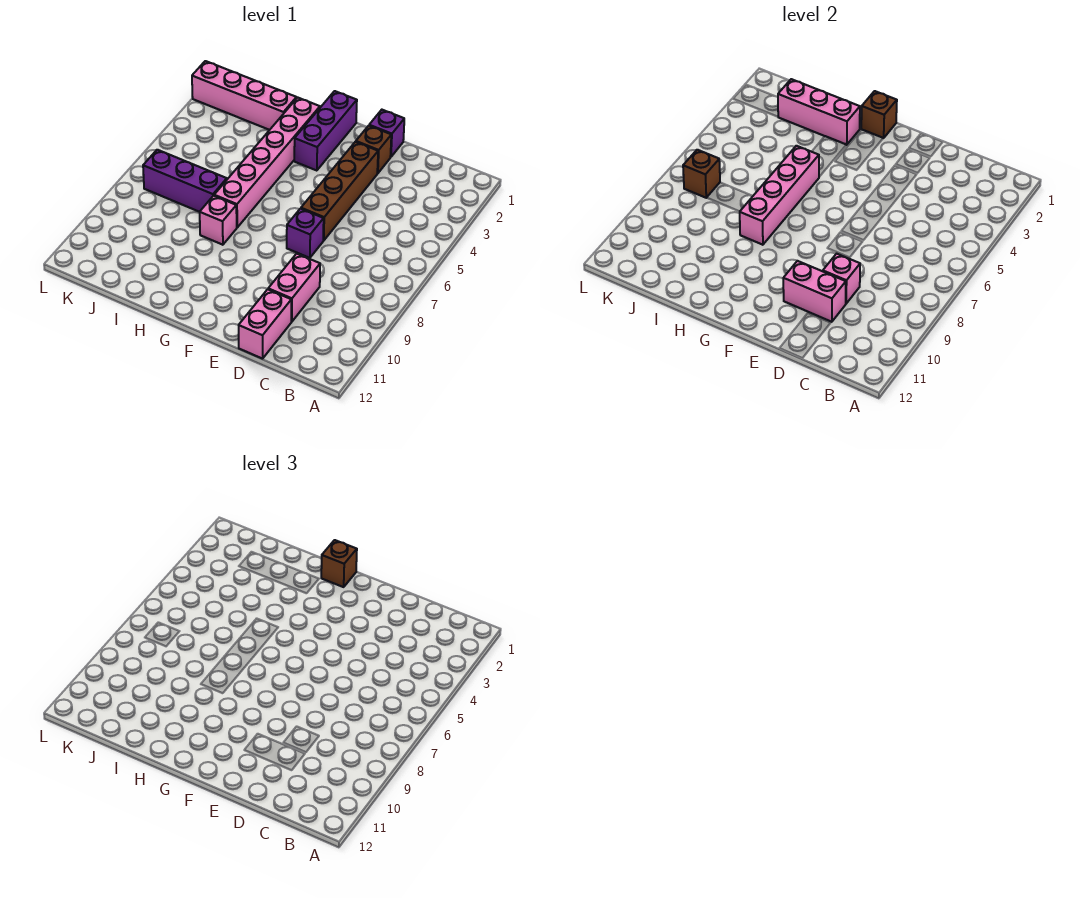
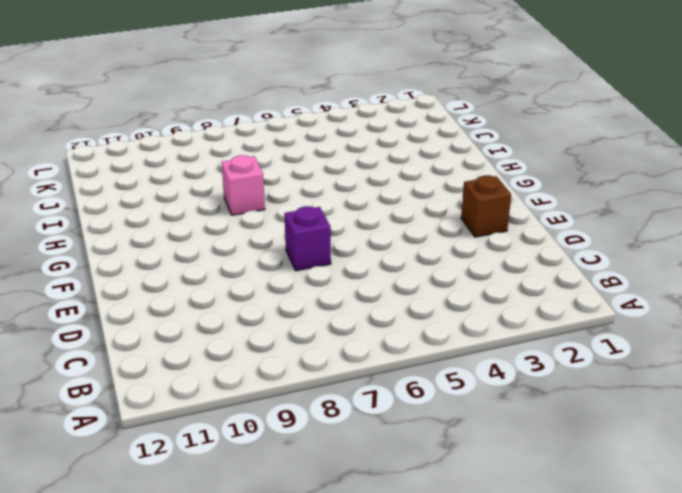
none -> pink 1x2 brick [268,254,320,322]
none -> pink 1x2 brick [239,289,291,359]
none -> purple 1x1 brick [369,110,404,157]

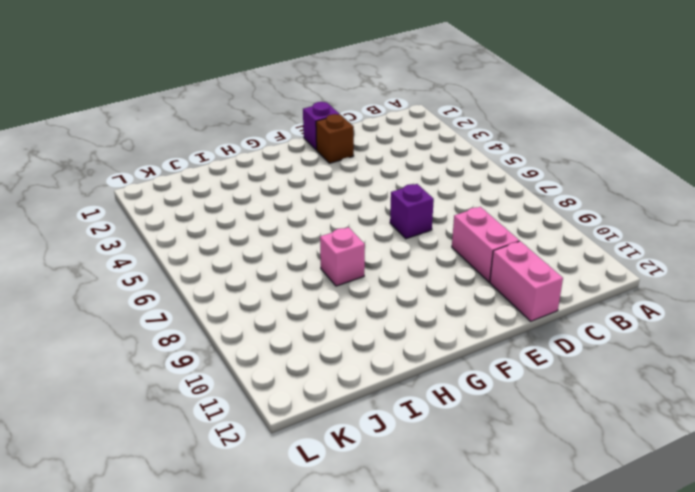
none -> brown 1x4 brick [301,142,378,241]
none -> purple 1x3 brick [294,91,357,171]
none -> pink 1x6 brick [214,98,320,227]

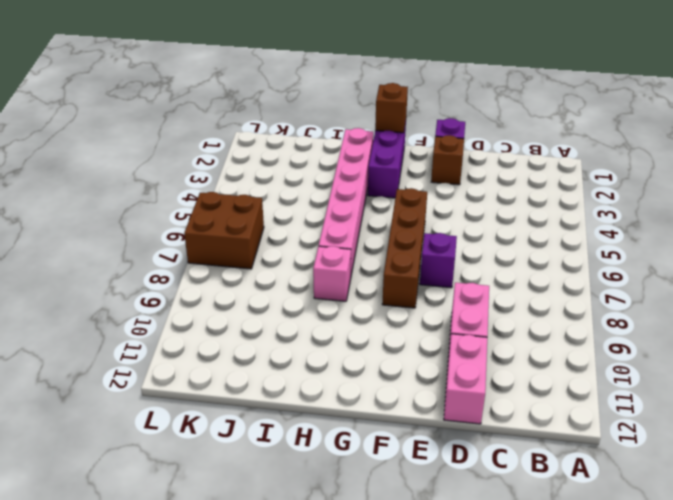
brown 1x4 brick [382,188,427,308] -> brown 1x4 brick moved to [301,142,378,241]
brown 2x2 brick [184,192,264,269] -> purple 1x3 brick [143,150,227,212]
none -> pink 1x4 brick [192,61,296,130]
none -> pink 1x1 brick [823,254,860,303]
none -> pink 1x2 brick [783,261,846,322]

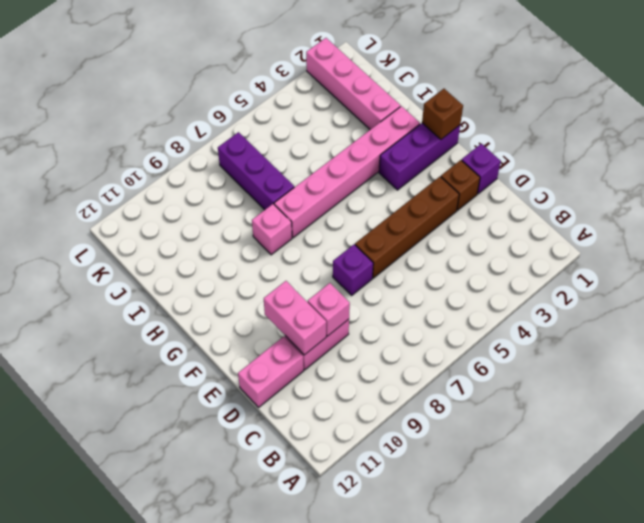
none -> pink 1x3 brick [778,79,860,145]
none -> pink 1x4 brick [740,146,819,245]
none -> brown 1x1 brick [683,150,720,198]

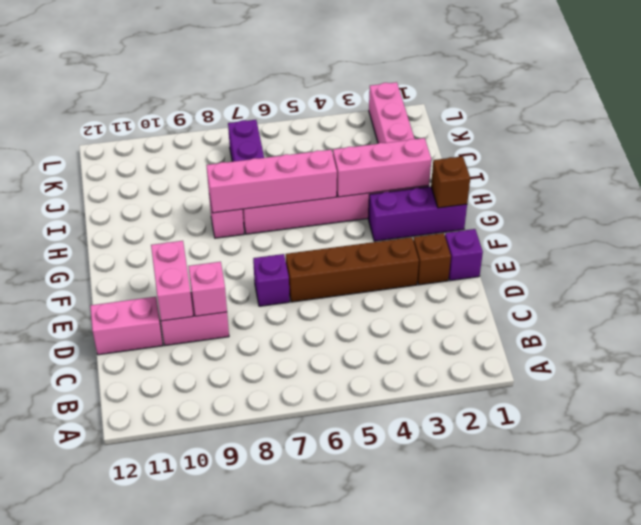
pink 1x3 brick [333,138,431,197] -> pink 1x3 brick turned to [778,79,860,145]
none -> brown 1x1 brick [683,150,720,198]
none -> brown 1x1 brick [321,540,357,587]

